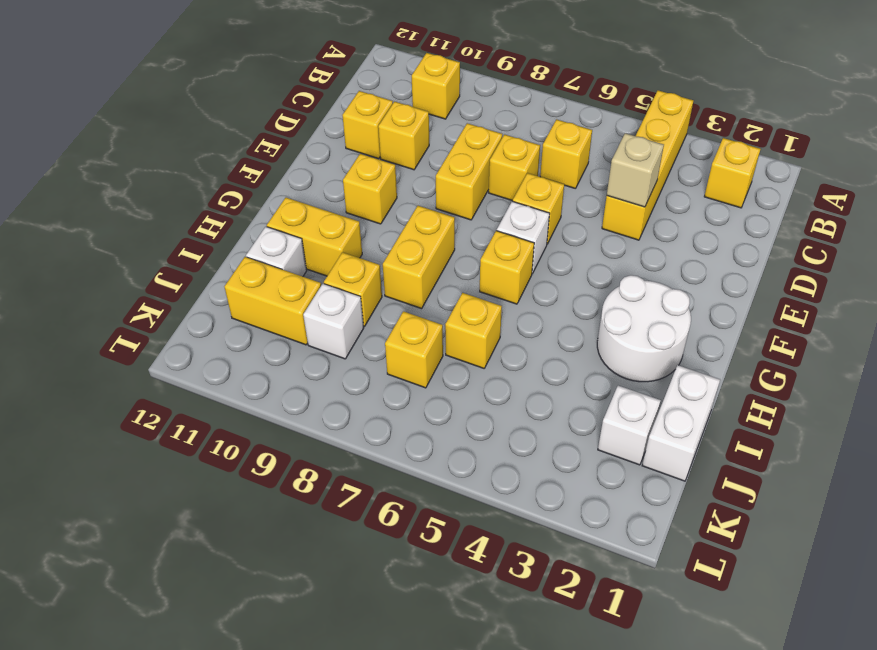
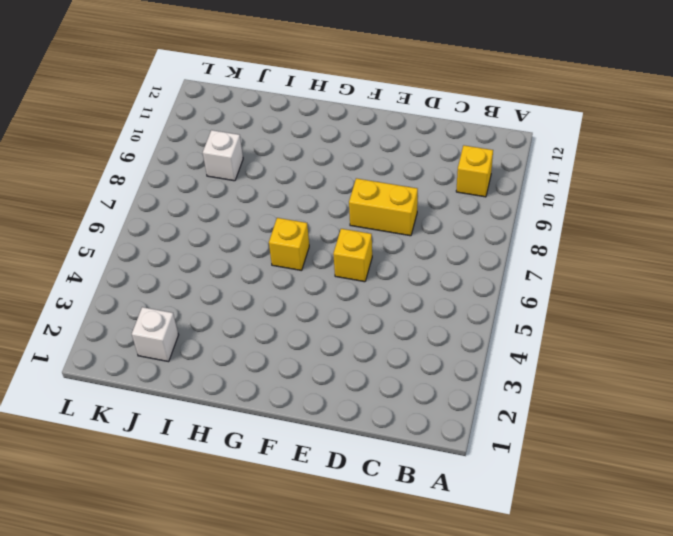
none -> yellow 1x4 brick [602,90,693,240]
none -> yellow 1x1 brick [704,138,761,208]
none -> yellow 1x1 brick [540,119,592,189]

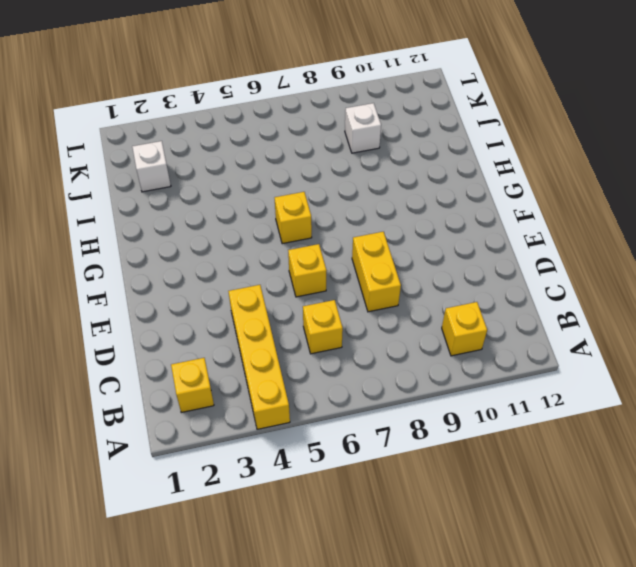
none -> yellow 1x1 brick [489,135,540,201]
none -> yellow 1x1 brick [378,102,429,170]
none -> yellow 1x1 brick [342,91,393,159]

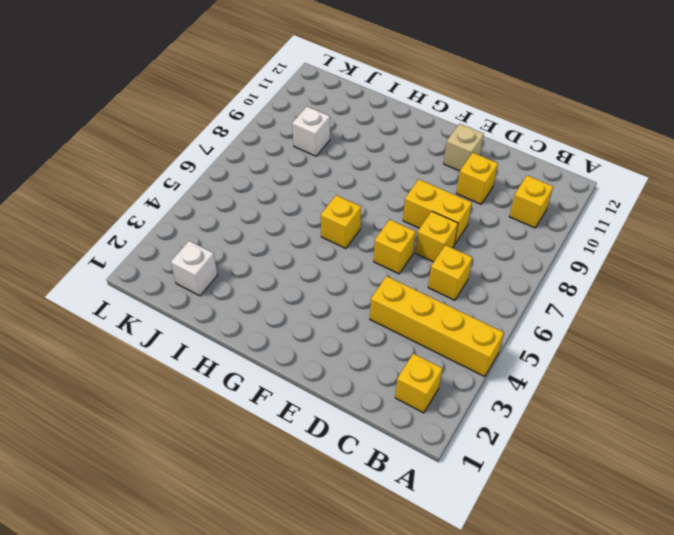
tan 1x1 brick [444,124,484,171] -> tan 1x1 brick moved to [607,133,664,207]
none -> yellow 1x1 brick [342,91,393,159]
none -> white 1x1 brick [497,201,550,274]
none -> yellow 1x1 brick [343,154,397,224]

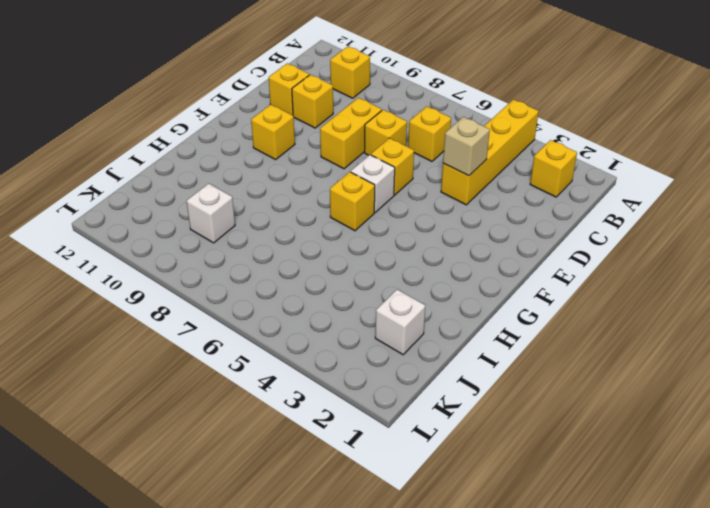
none -> white 2x2 round brick [597,275,691,382]
none -> yellow 1x2 brick [383,206,455,309]
none -> yellow 1x2 brick [267,198,362,276]

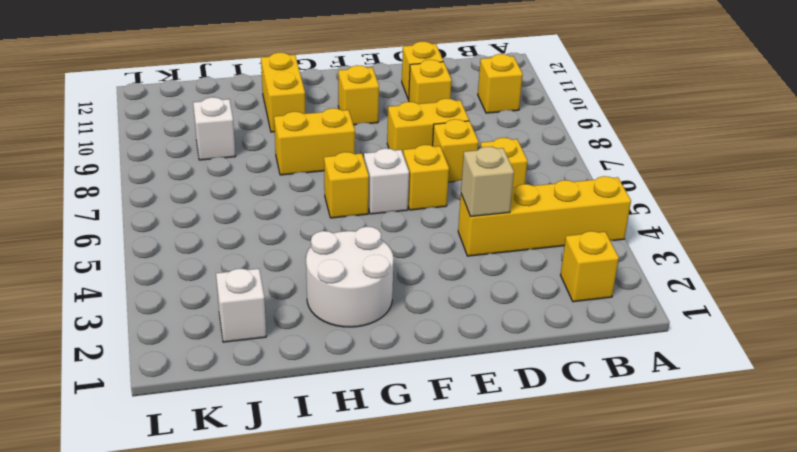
none -> white 1x2 brick [642,365,720,481]
none -> yellow 1x1 brick [445,293,502,368]
none -> yellow 1x1 brick [324,252,382,327]

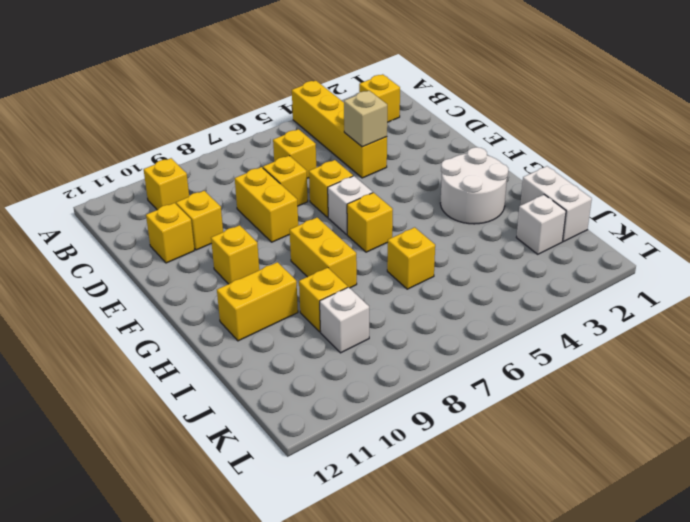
none -> white 1x1 brick [246,227,307,276]
none -> yellow 1x1 brick [385,311,443,388]
none -> yellow 1x2 brick [225,257,321,345]

